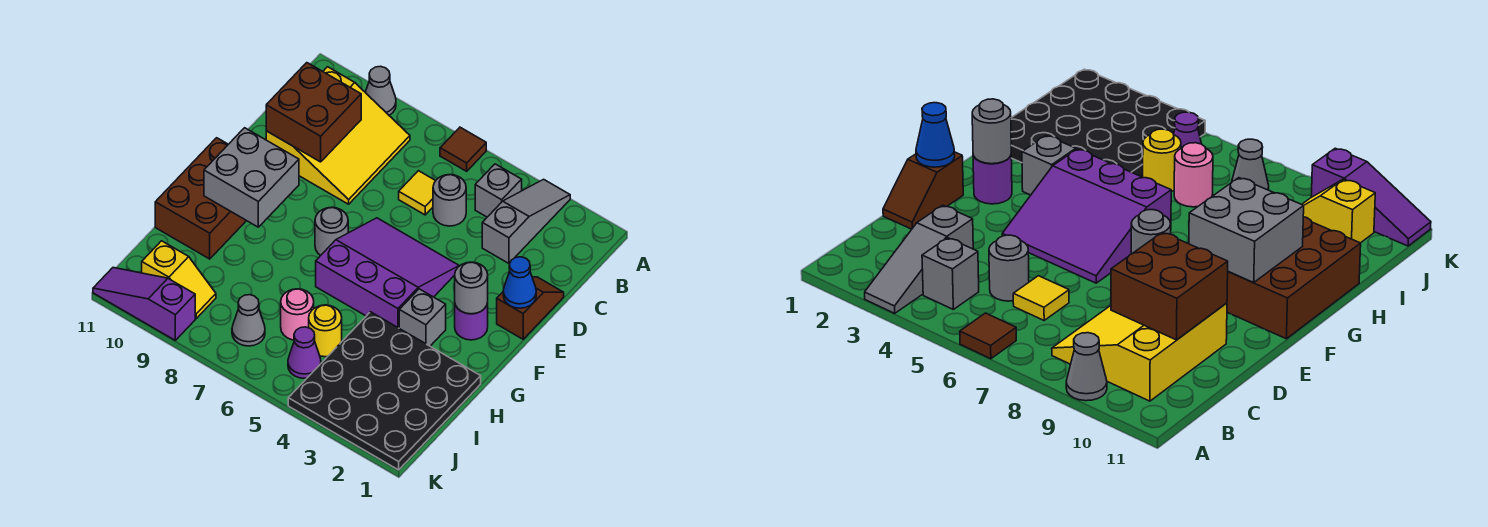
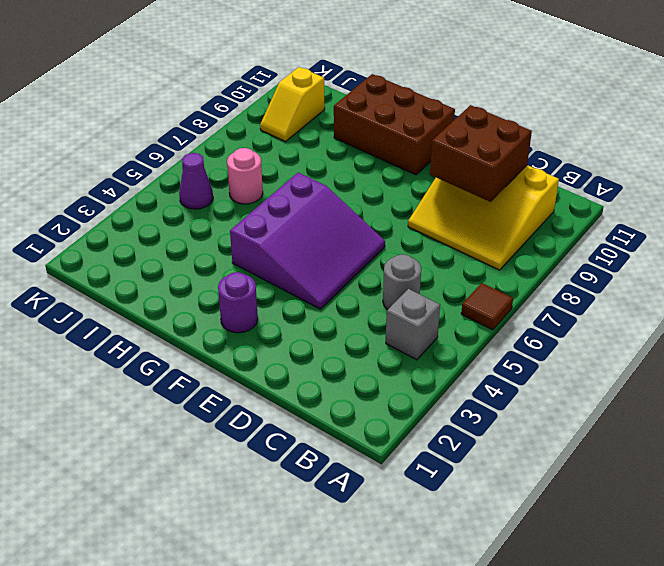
none -> grey 1x3 slope [482,179,570,263]
none -> grey 1x1 cone [365,66,396,115]
none -> yellow 1x1 tile [399,171,436,215]

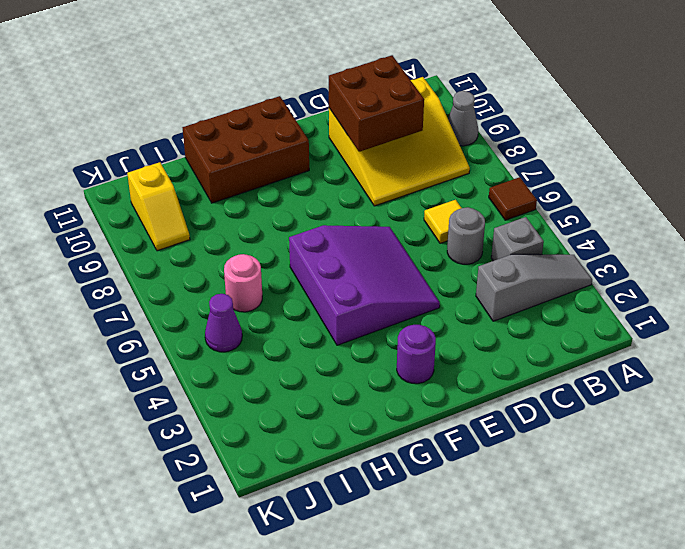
none -> brown 1x2 slope [497,277,564,339]
none -> grey 1x1 round brick [315,207,348,256]
none -> grey 1x1 brick [399,289,446,346]

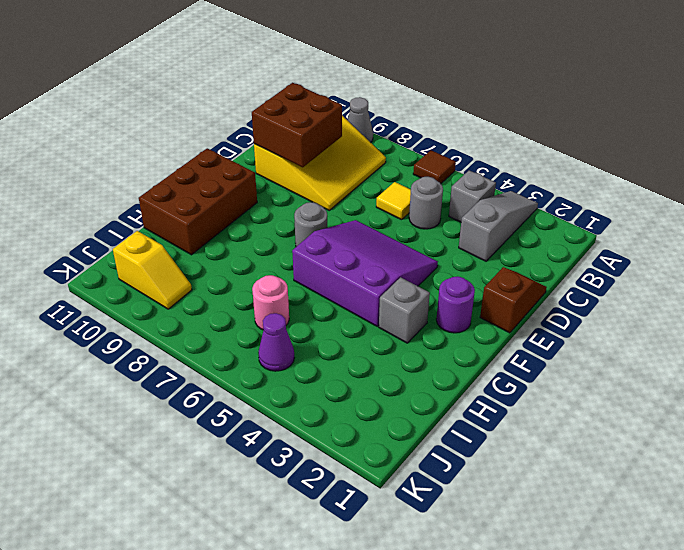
none -> black 4x4 plate [288,312,481,470]
none -> yellow 1x1 round brick [309,305,342,357]
none -> grey 1x1 cone [232,295,265,346]

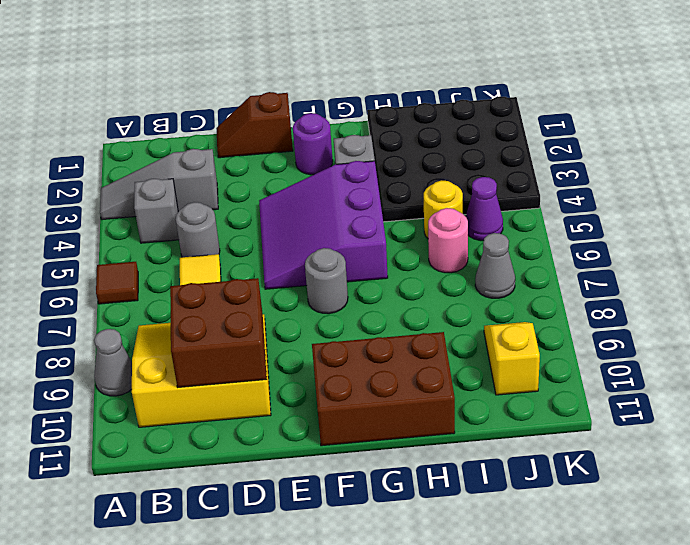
none -> purple 1x3 slope [93,268,195,340]
none -> blue 1x1 cone [503,257,536,308]
none -> grey 1x1 round brick [455,262,488,314]

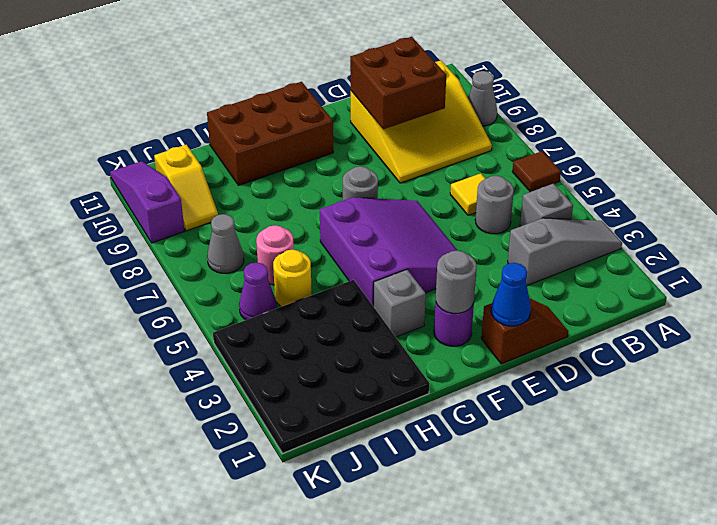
none -> grey 2x2 brick [204,128,299,227]

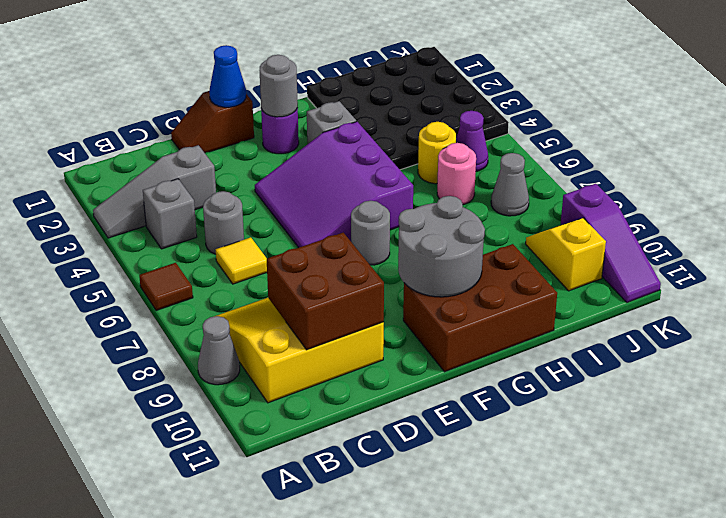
grey 2x2 round brick [398,196,485,297] -> grey 2x2 brick [204,128,299,227]

